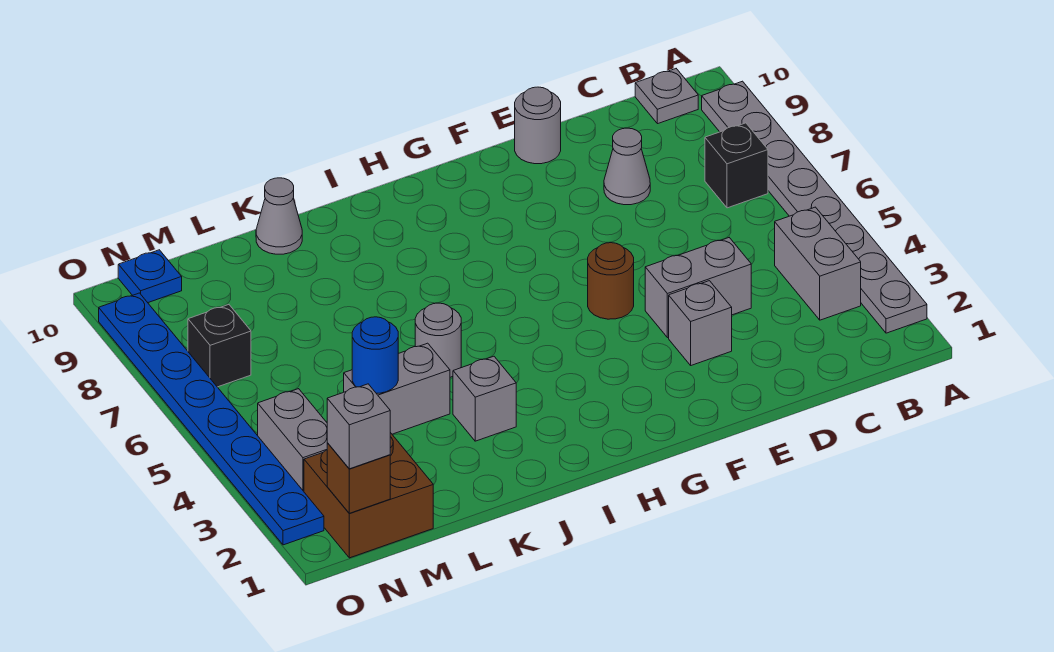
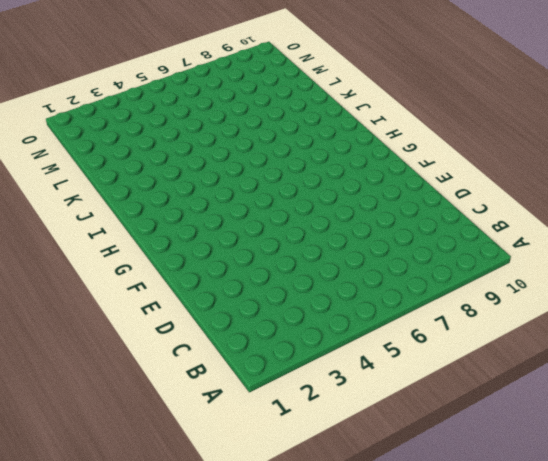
none -> grey 1x8 plate [702,81,927,333]
none -> grey 1x2 brick [775,207,861,320]
none -> black 1x1 brick [705,123,768,208]

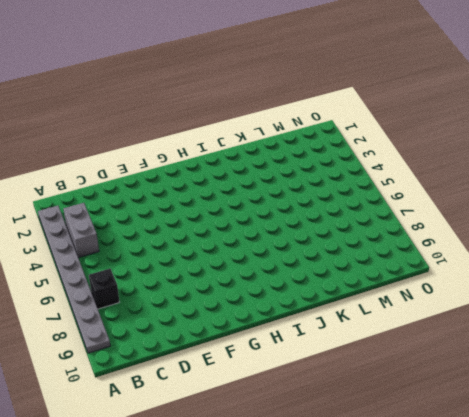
none -> grey 1x1 plate [635,69,698,124]
none -> grey 1x2 brick [645,238,751,338]
none -> grey 1x1 cone [604,128,650,205]

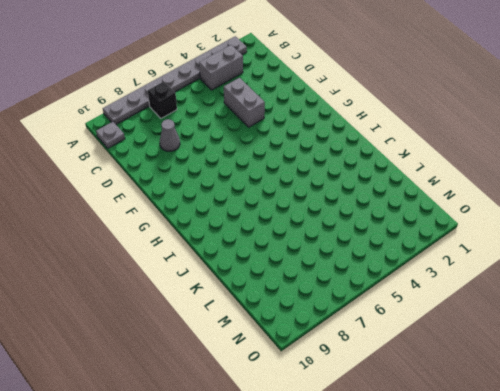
none -> grey 1x1 brick [669,281,732,365]
none -> grey 1x1 round brick [515,87,561,164]
none -> brown 1x1 round brick [588,243,634,319]

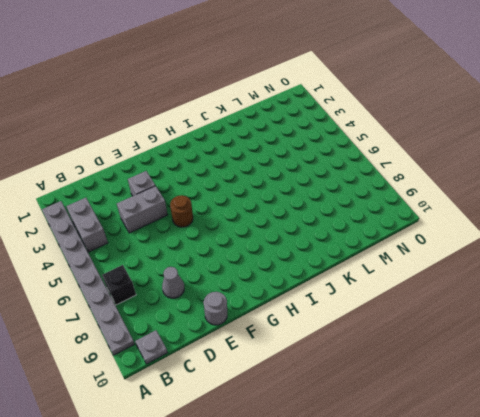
none -> grey 1x1 brick [453,356,516,441]
none -> grey 1x1 round brick [415,303,461,377]
none -> grey 1x2 brick [344,343,450,434]

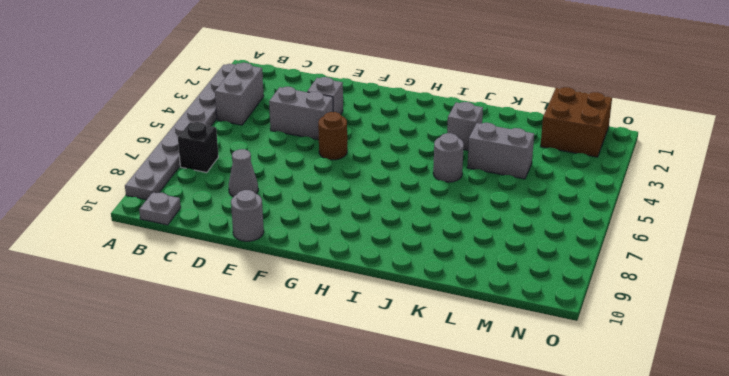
none -> grey 1x1 cone [256,178,302,254]
none -> grey 1x2 brick [258,389,327,491]
none -> black 1x1 brick [188,305,251,387]

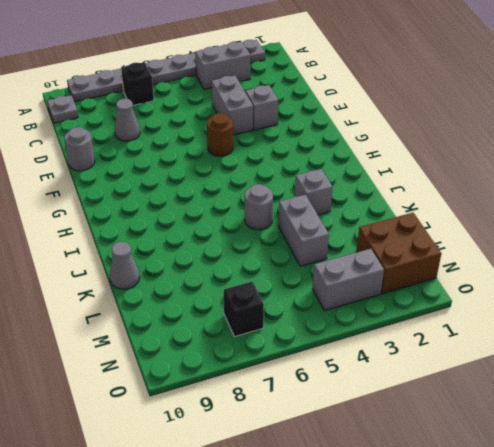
none -> blue 1x1 plate [118,250,182,303]
none -> blue 1x8 plate [99,293,324,545]
none -> blue 1x1 round brick [352,317,398,393]

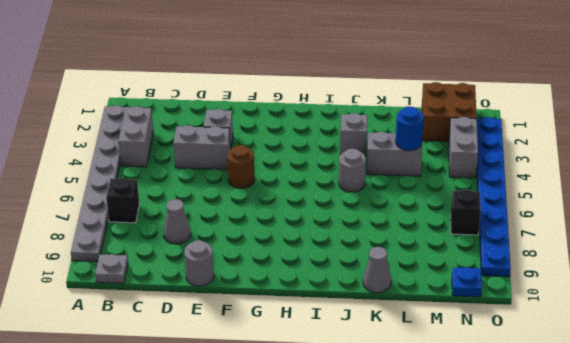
none -> brown 1x1 brick [327,443,390,513]
none -> grey 1x1 brick [327,384,390,469]

